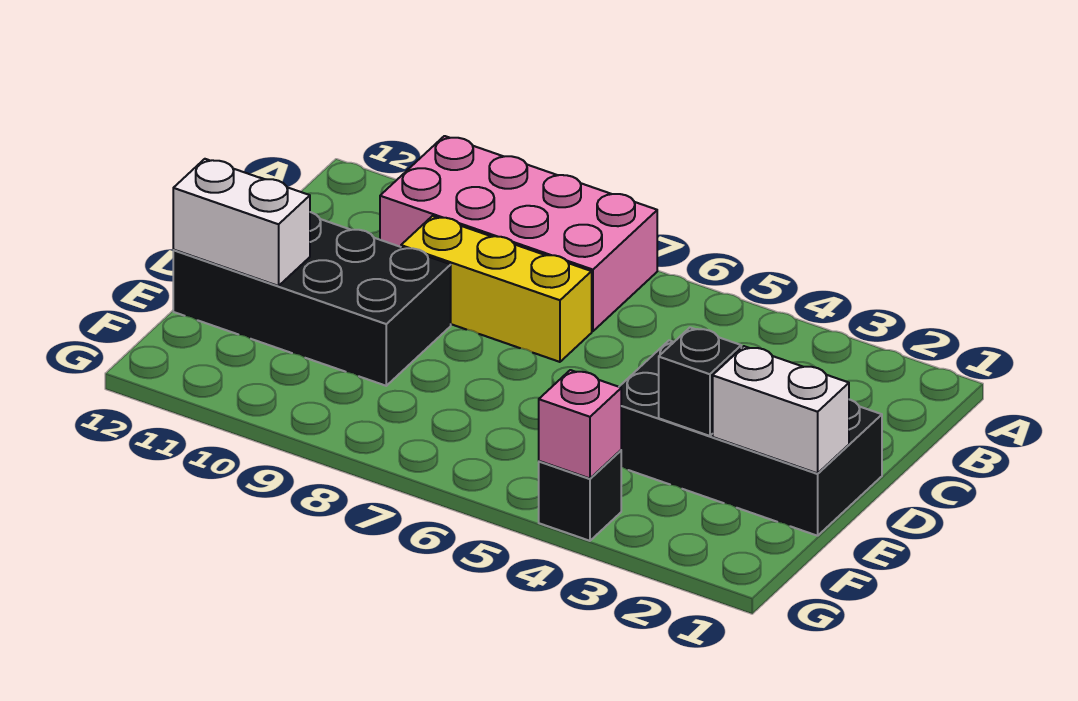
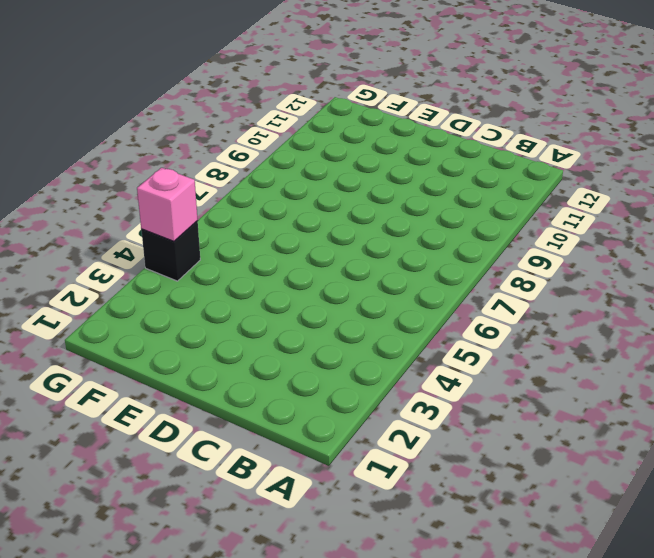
none -> pink 2x4 brick [380,136,657,331]
none -> yellow 1x3 brick [401,216,592,362]

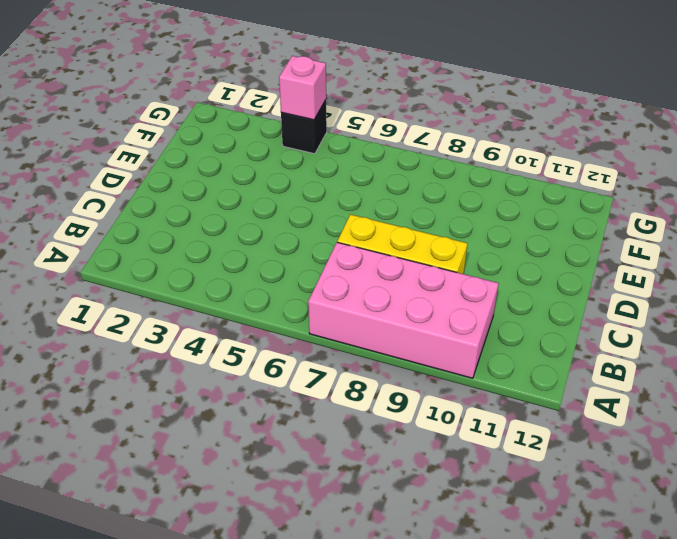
none -> black 2x4 brick [619,340,882,536]
none -> black 2x4 brick [173,212,451,386]

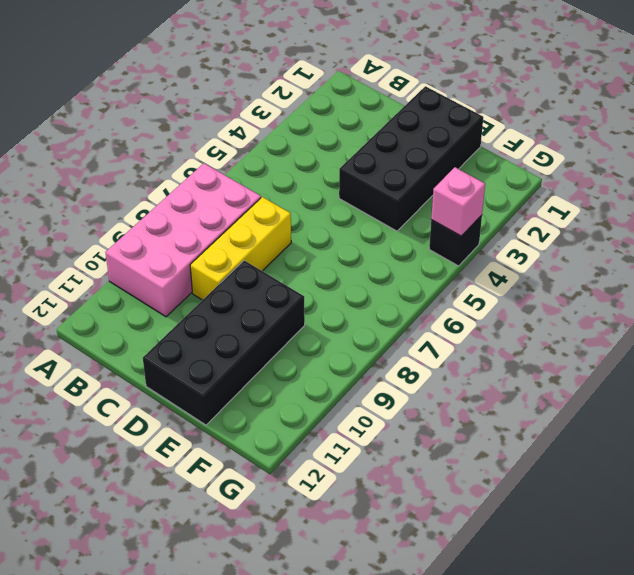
none -> white 1x2 brick [713,346,849,473]
none -> black 1x1 brick [659,328,741,436]

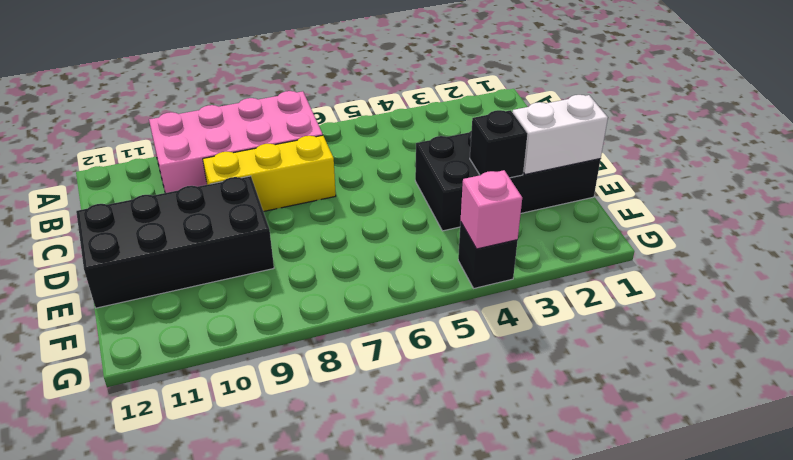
none -> white 1x2 brick [173,159,310,286]

